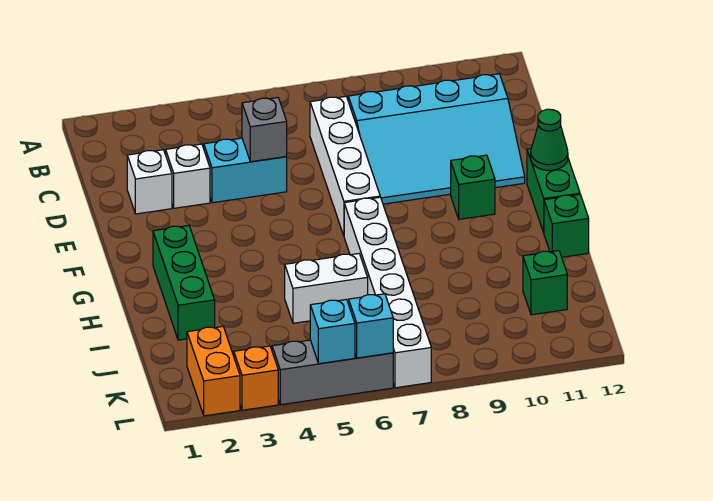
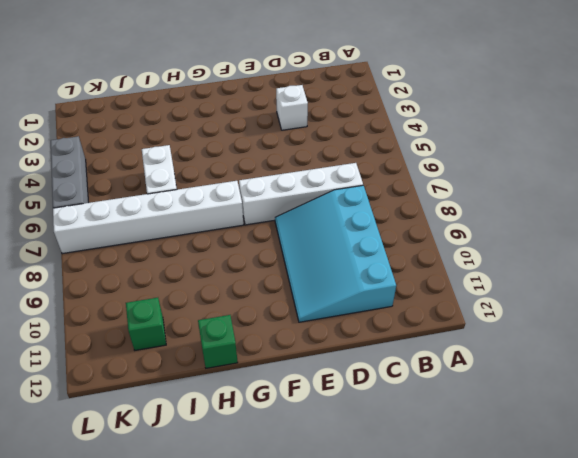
none -> white 1x1 brick [127,150,172,214]
none -> cyan 1x2 brick [204,138,287,203]
none -> green 1x1 brick [451,155,495,219]

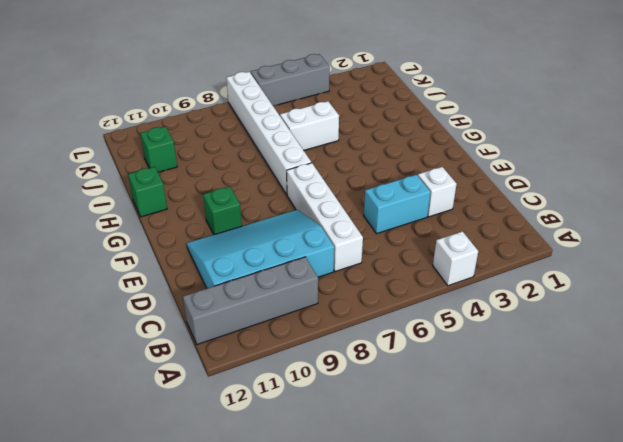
white 1x1 brick [433,231,478,286] -> white 1x1 brick moved to [127,150,172,214]
grey 1x4 brick [183,257,318,345] -> none
none -> green 1x2 brick [527,149,580,233]
none -> green 1x3 brick [153,226,215,340]
none -> orange 1x2 brick [187,326,240,416]

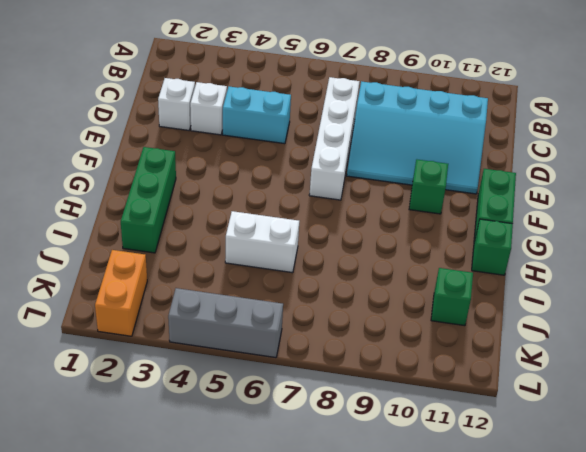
none -> white 1x6 brick [344,197,431,388]
none -> orange 1x1 brick [234,346,278,410]
none -> grey 1x1 brick [242,98,287,162]

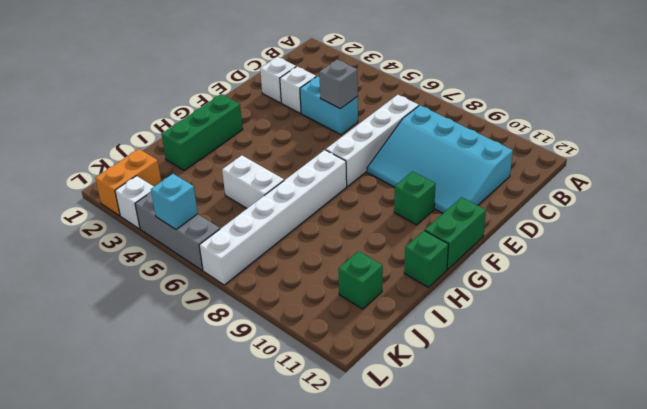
white 1x1 brick [115,176,154,229] -> orange 1x1 brick [234,346,278,410]
none -> green 1x1 cone [531,109,568,170]
none -> cyan 1x1 brick [349,294,393,358]

